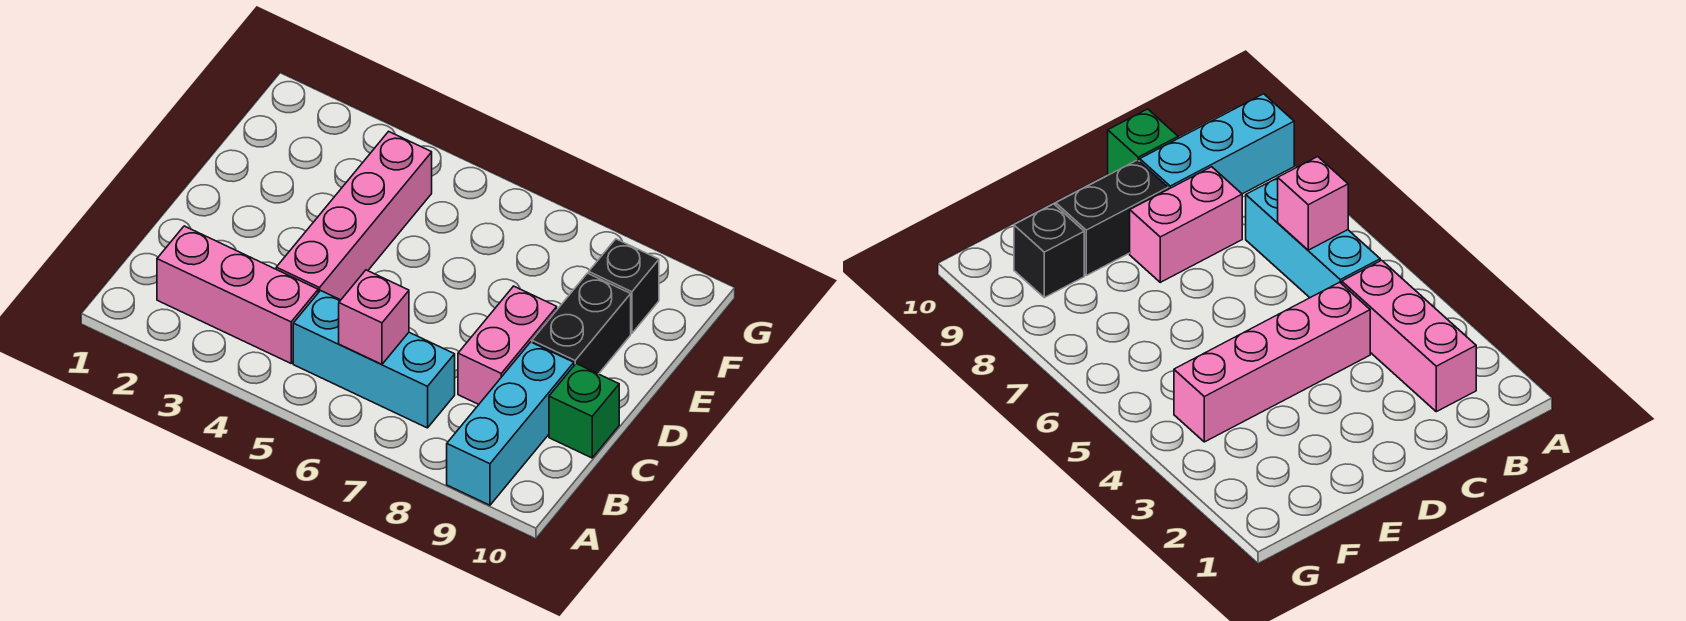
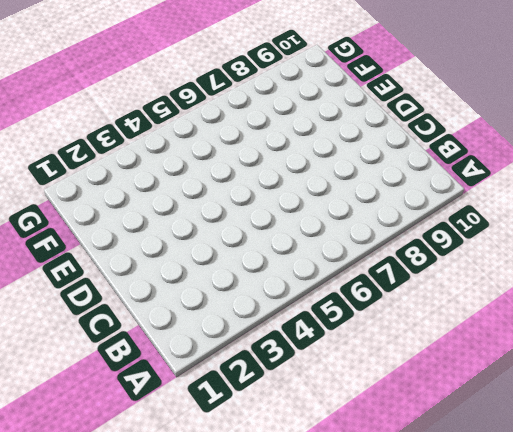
none -> cyan 1x3 brick [447,342,574,505]
none -> pink 1x3 brick [157,226,318,363]

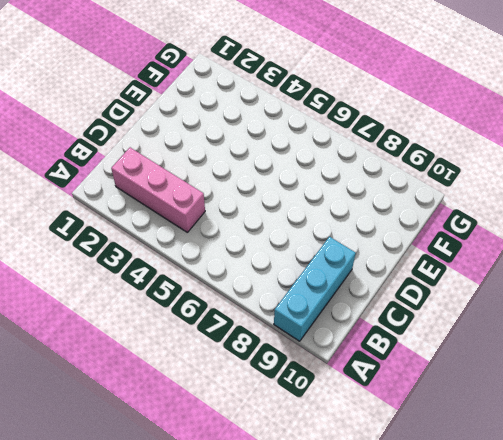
none -> cyan 1x3 brick [293,291,455,428]
none -> pink 1x4 brick [276,131,432,300]

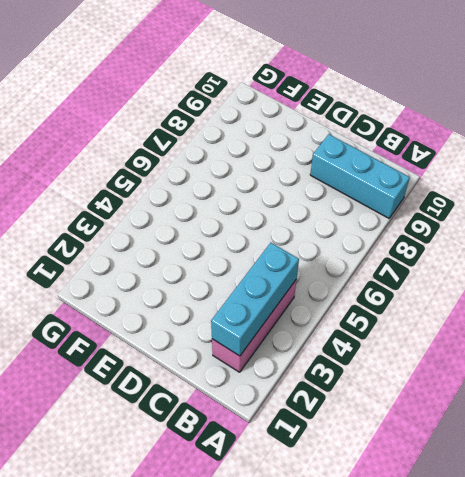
cyan 1x3 brick [211,243,299,356] -> cyan 1x3 brick moved to [293,291,455,428]
none -> pink 1x4 brick [276,131,432,300]
none -> pink 1x2 brick [458,286,557,404]

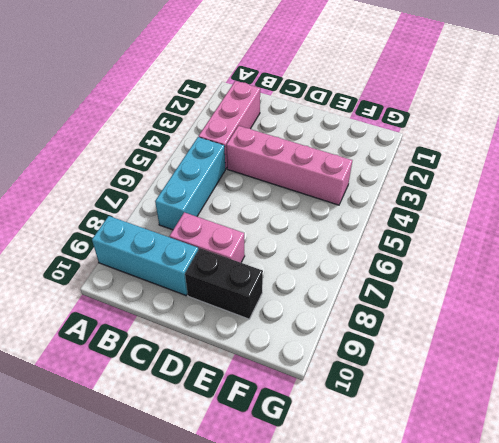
none -> green 1x1 brick [549,364,619,458]
none -> black 1x1 brick [589,239,659,333]

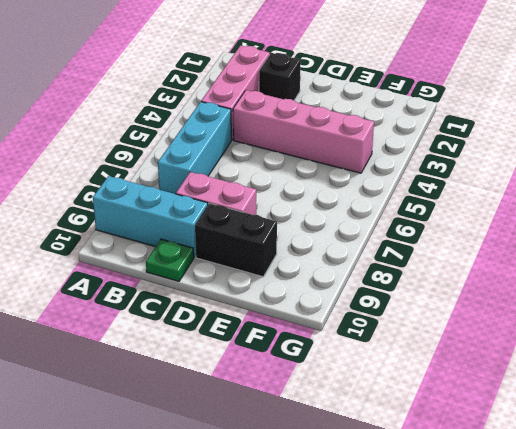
black 1x1 brick [259,53,301,100] -> black 1x1 brick moved to [589,239,659,333]
green 1x1 plate [146,239,194,281] -> green 1x1 brick [549,364,619,458]
none -> pink 1x1 brick [339,270,409,364]

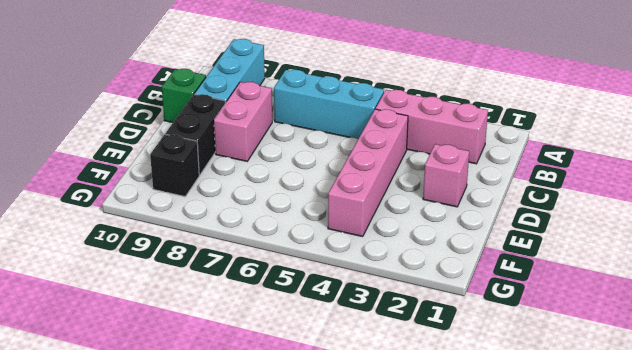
pink 1x1 brick [423,144,469,207] -> pink 1x1 brick moved to [339,270,409,364]

